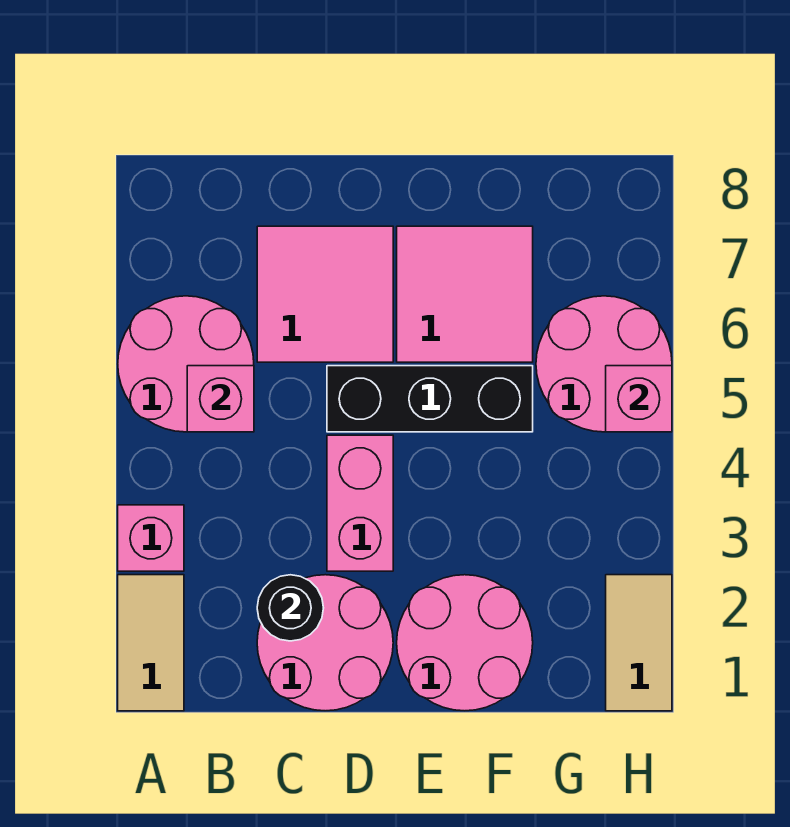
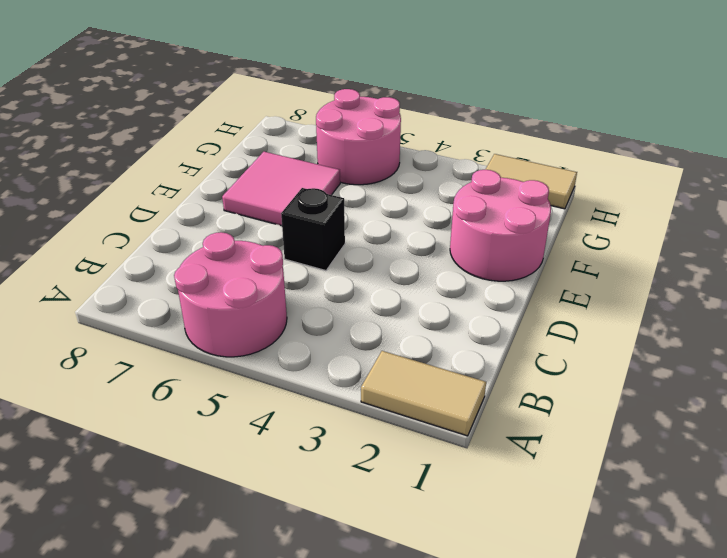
black 1x1 brick [281,188,345,271] -> black 1x3 brick [327,366,533,432]
none -> pink 1x1 brick [118,505,184,571]
none -> pink 2x2 round brick [257,575,393,711]
none -> pink 2x2 tile [257,226,393,362]

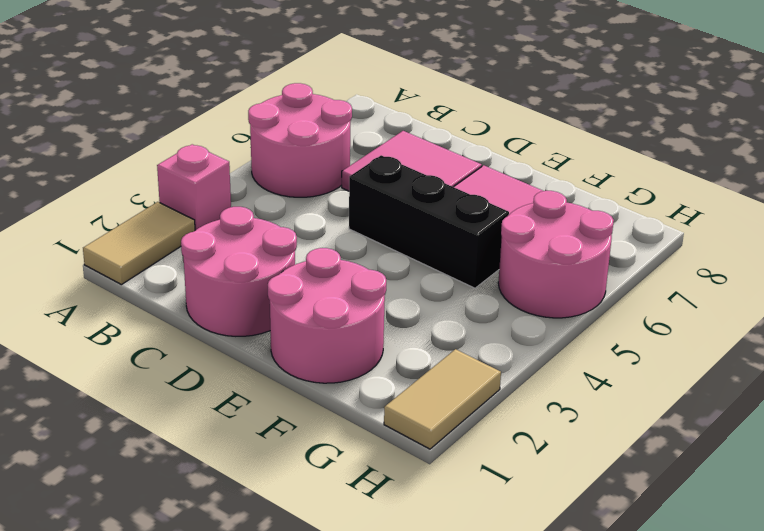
none -> pink 1x2 brick [327,435,393,571]
none -> pink 1x1 brick [187,366,254,432]
none -> black 1x1 round brick [257,575,323,641]

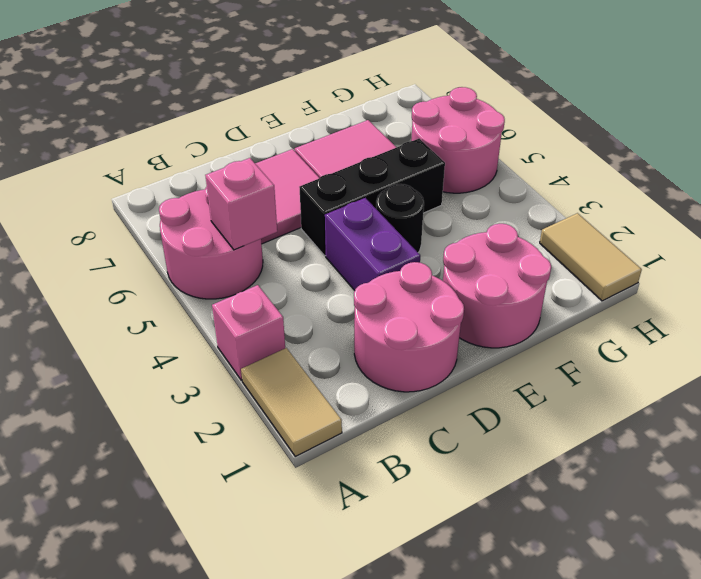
purple 1x2 brick [325,198,420,291] -> pink 1x2 brick [327,435,393,571]
black 1x1 round brick [376,184,424,252] -> black 1x1 round brick moved to [257,575,323,641]
none -> pink 1x1 brick [606,366,672,432]

